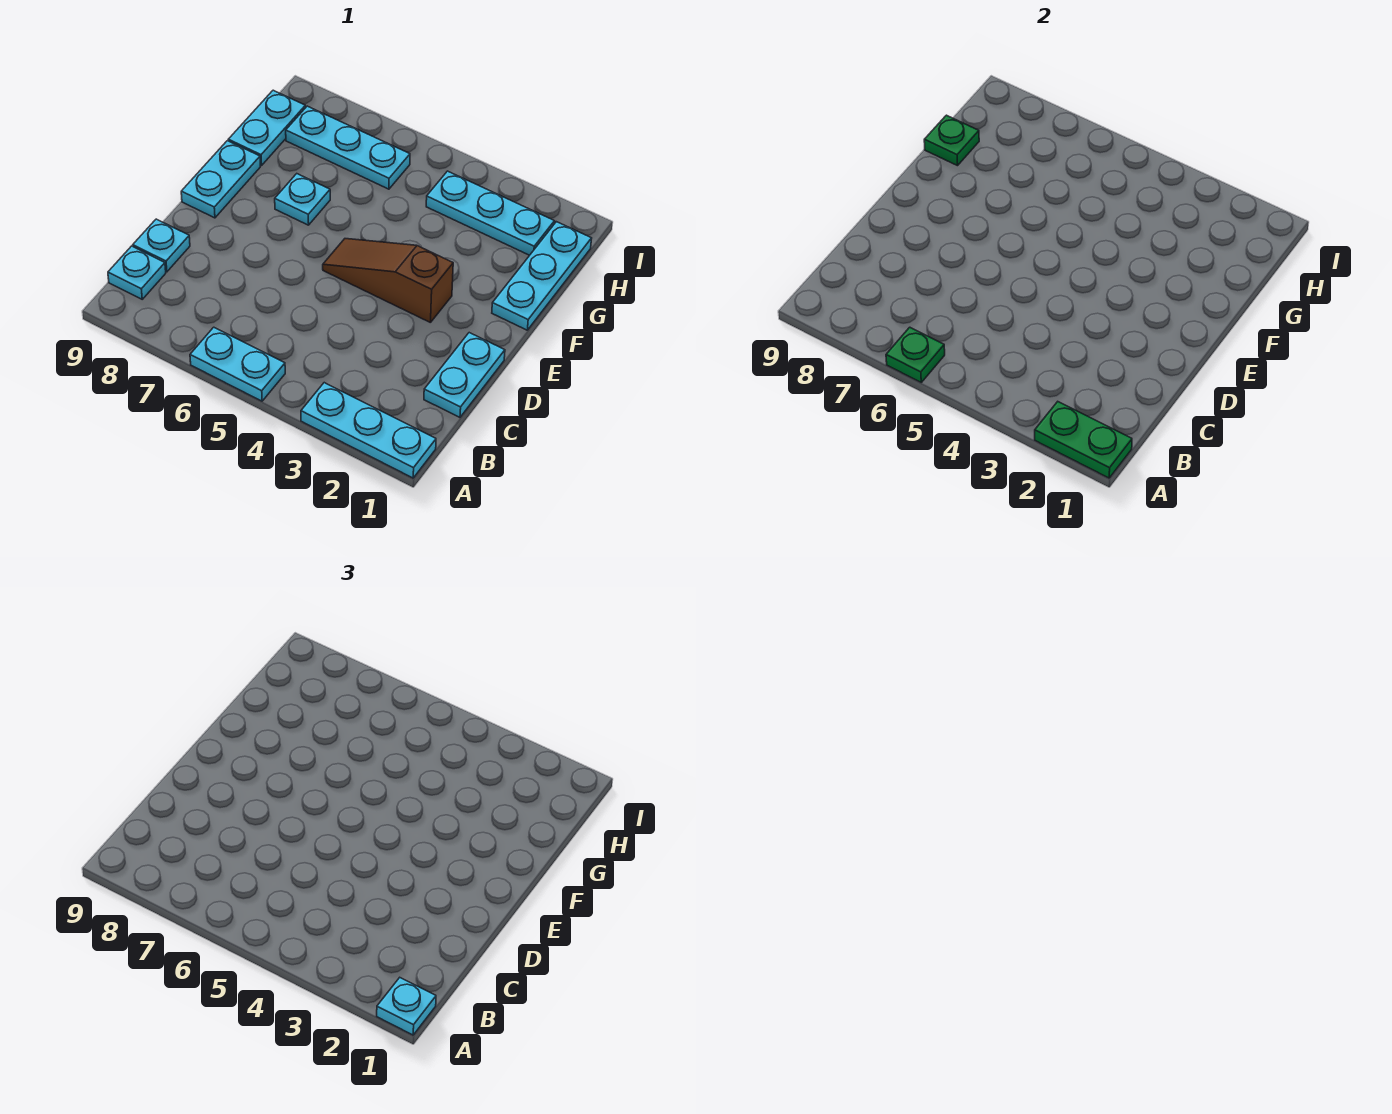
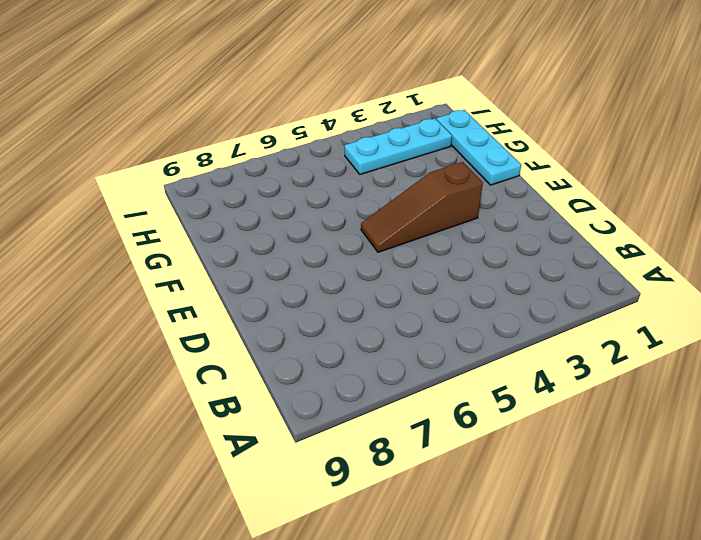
none -> cyan 1x3 plate [301,383,436,478]
none -> cyan 1x2 plate [190,327,285,401]
none -> cyan 1x1 plate [108,246,166,299]

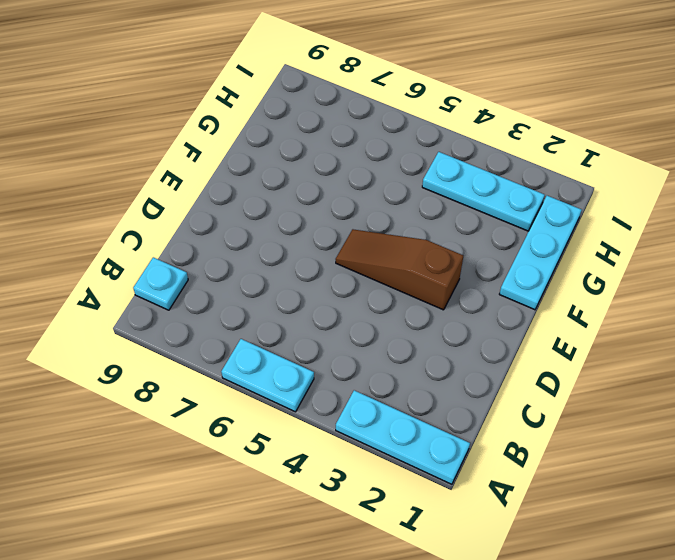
none -> cyan 1x2 plate [424,333,505,417]
none -> cyan 1x1 plate [133,219,190,272]
none -> cyan 1x2 plate [181,141,260,218]

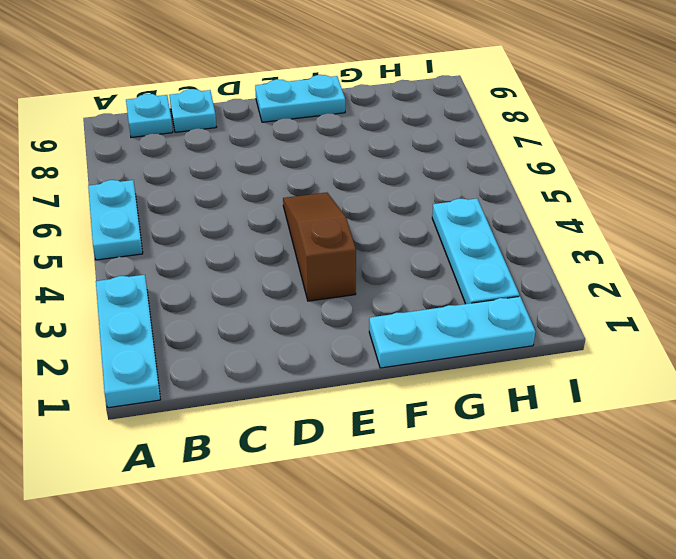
none -> cyan 1x2 plate [424,333,505,417]
none -> cyan 1x1 plate [275,174,330,225]
none -> cyan 1x2 plate [228,90,306,166]

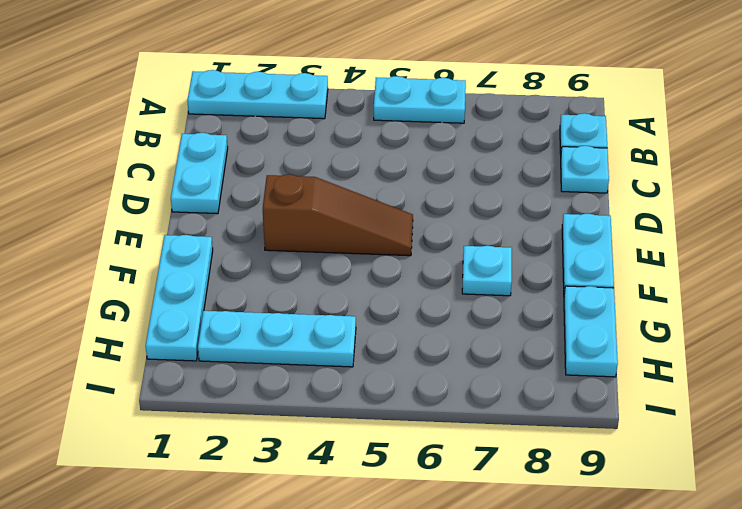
none -> cyan 1x3 plate [286,106,410,189]
none -> green 1x2 plate [1035,402,1132,478]
none -> green 1x1 plate [886,327,945,382]

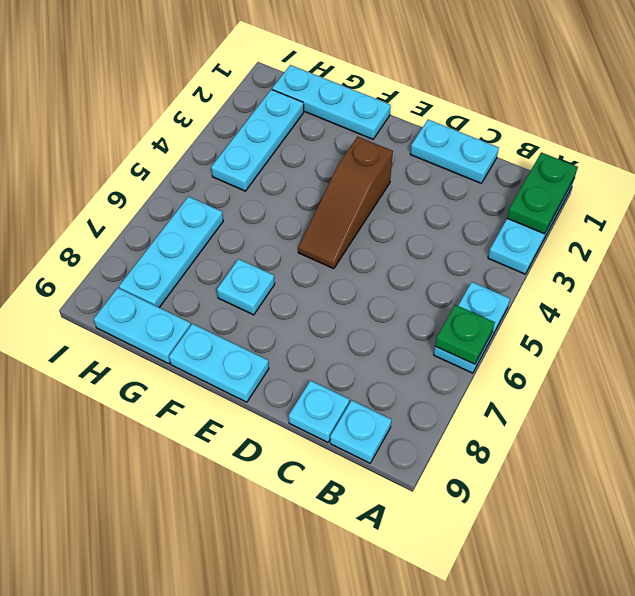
none -> green 1x1 plate [924,115,979,166]
none -> cyan 1x1 plate [377,978,436,1035]

